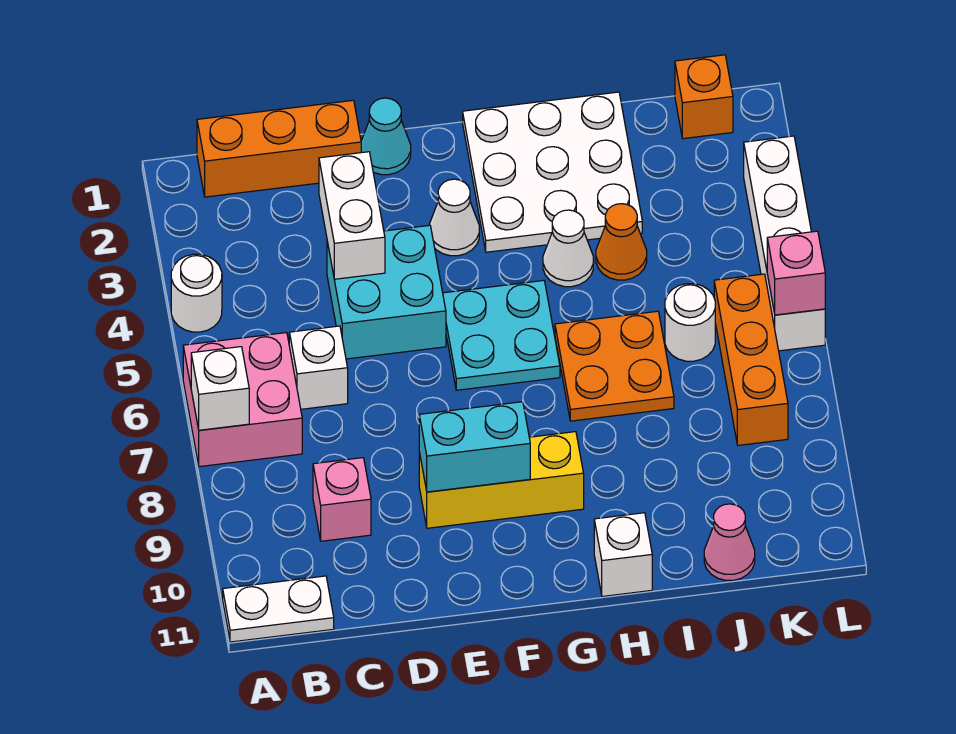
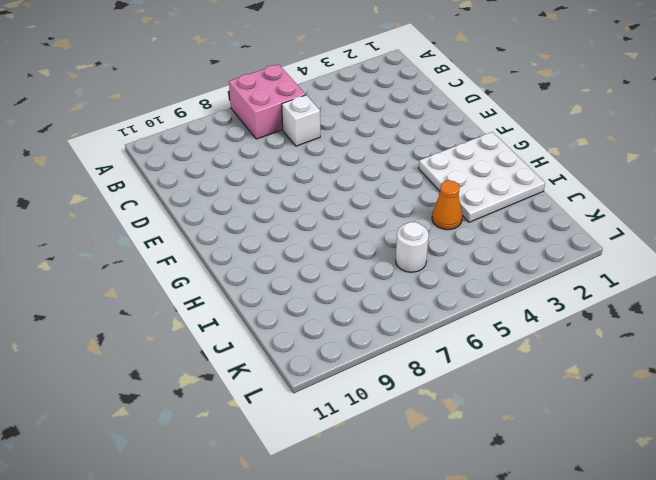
none -> white 1x1 round brick [171,254,222,332]
none -> white 1x2 plate [223,576,334,642]
none -> orange 1x3 brick [197,100,361,197]

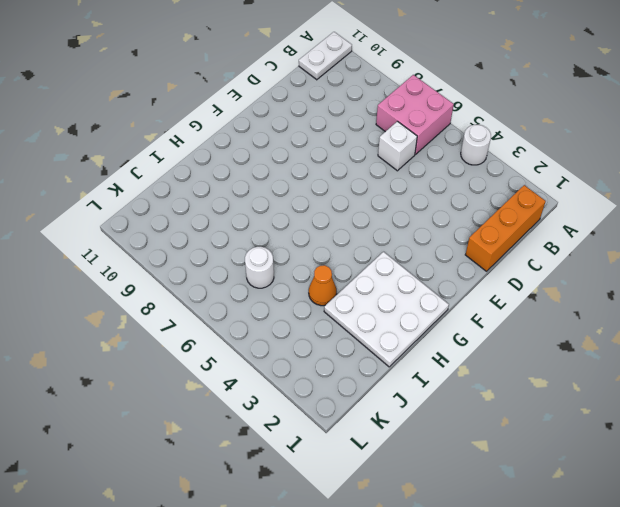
none -> pink 1x1 brick [313,458,371,541]
none -> cyan 2x2 brick [327,225,446,359]
none -> cyan 1x1 cone [361,98,411,175]

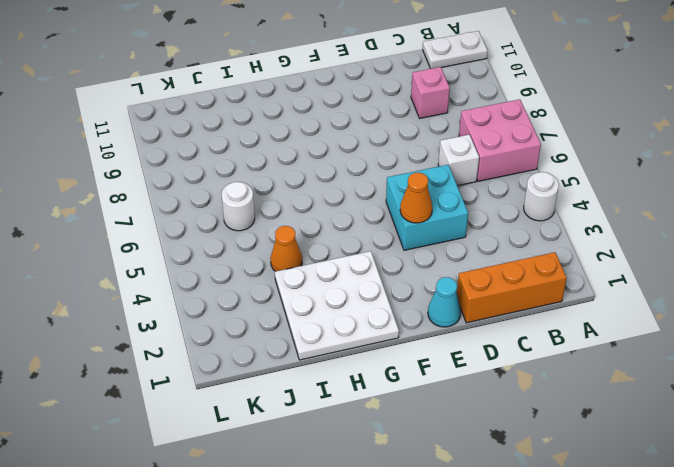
orange 1x1 cone [400,173,432,223] -> none
none -> yellow 1x3 brick [419,432,584,528]
none -> white 1x1 cone [429,179,479,256]
none -> cyan 2x2 plate [443,281,560,390]

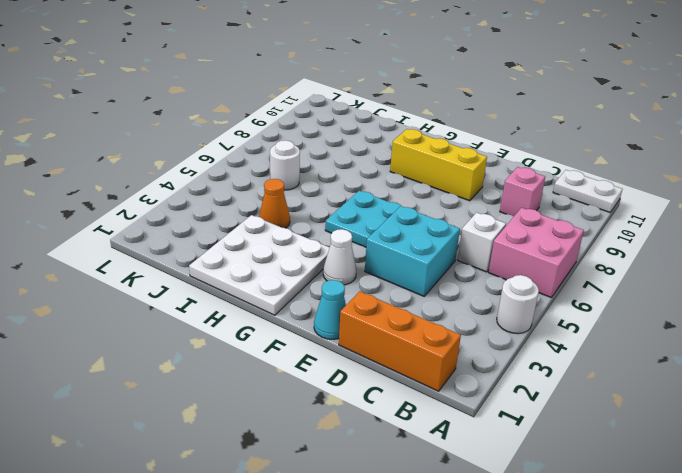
none -> white 1x1 cone [543,210,594,287]
none -> orange 2x2 plate [555,311,674,421]
none -> white 1x1 brick [594,513,652,596]

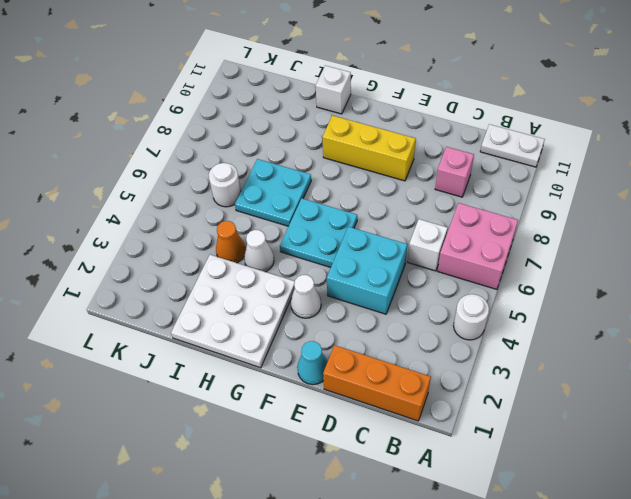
cyan 2x2 plate [235,159,311,226] -> orange 2x2 plate [555,311,674,421]
none -> pink 1x1 cone [704,504,755,580]
none -> orange 1x1 brick [675,55,733,139]
none -> orange 1x3 brick [714,274,788,445]

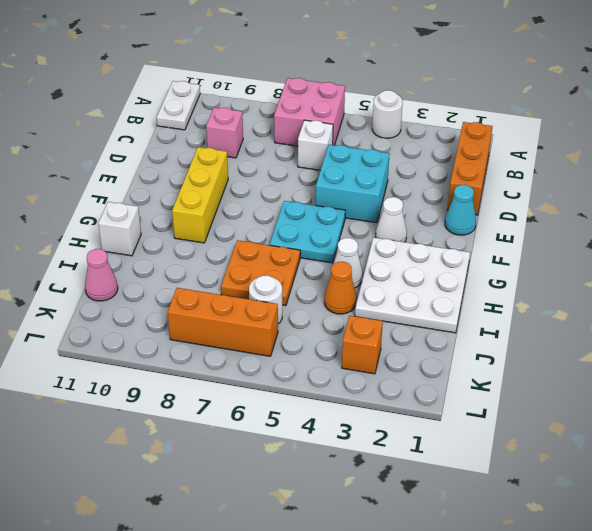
orange 1x1 brick [342,316,383,374] -> orange 1x1 brick moved to [675,55,733,139]
none -> white 1x4 brick [744,136,825,351]
none -> white 1x1 brick [191,347,249,430]
none -> white 1x2 brick [319,152,385,279]

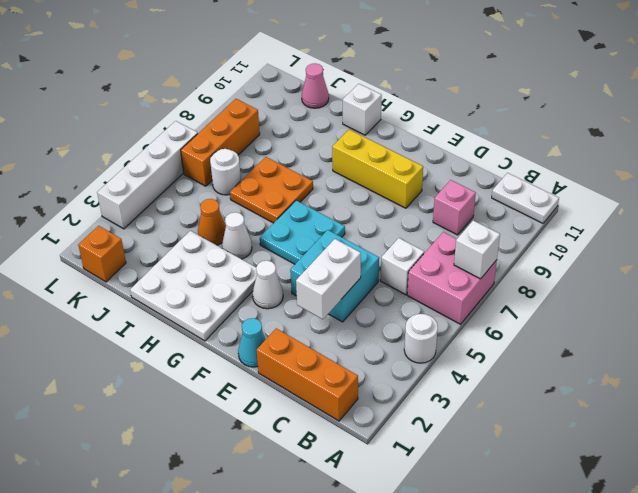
none -> cyan 1x2 brick [419,402,530,492]
none -> pink 1x1 brick [767,231,825,315]

